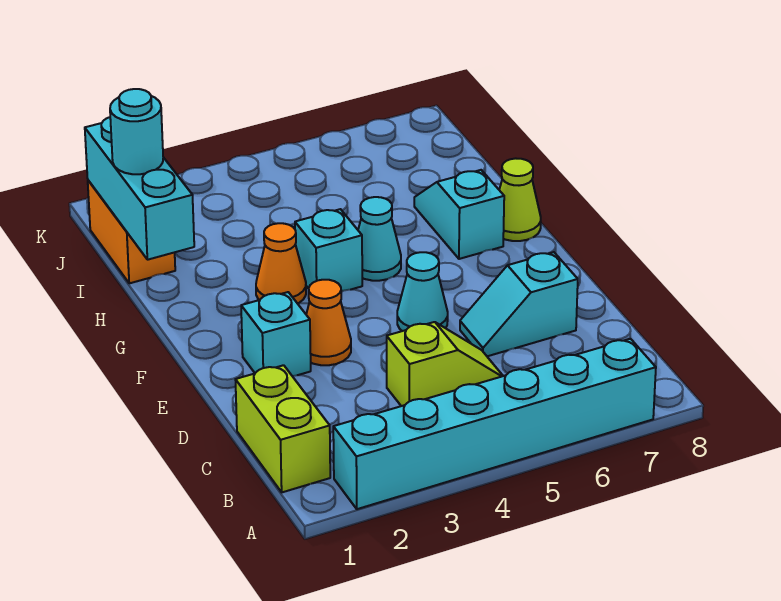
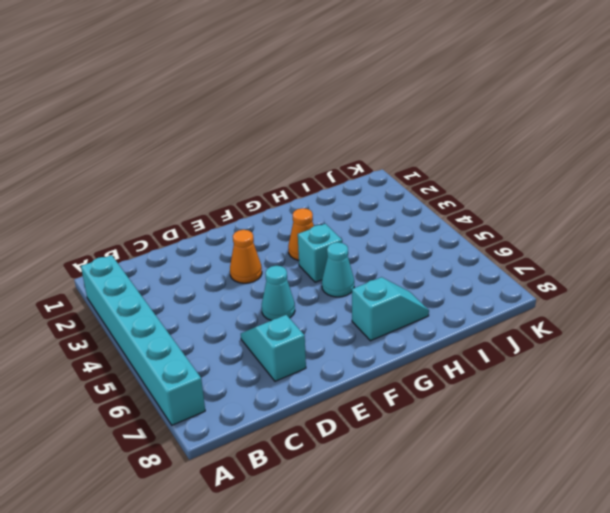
none -> lime 1x2 brick [235,365,330,492]
none -> lime 1x2 slope [387,322,503,406]
none -> cyan 1x1 brick [241,292,311,376]

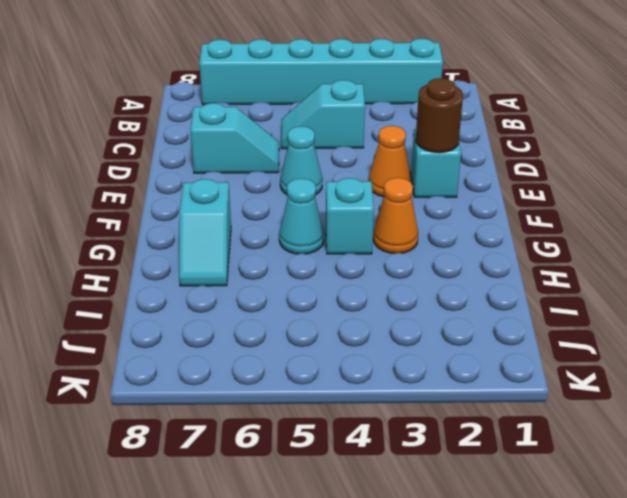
cyan 1x2 slope [281,80,365,149] -> lime 1x2 slope [387,322,503,406]
brown 1x1 round brick [416,78,463,153] -> none
none -> lime 1x2 brick [235,365,330,492]
none -> lime 1x1 cone [499,158,541,241]
none -> orange 1x2 brick [88,180,175,283]

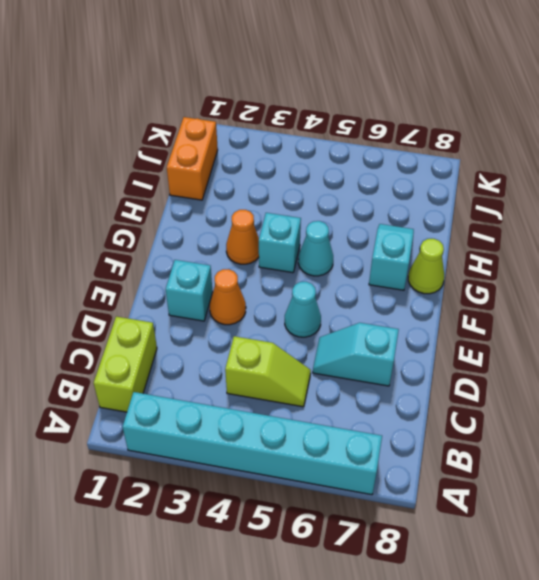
none -> cyan 1x3 brick [85,117,194,260]
none -> cyan 1x1 round brick [110,89,163,174]

